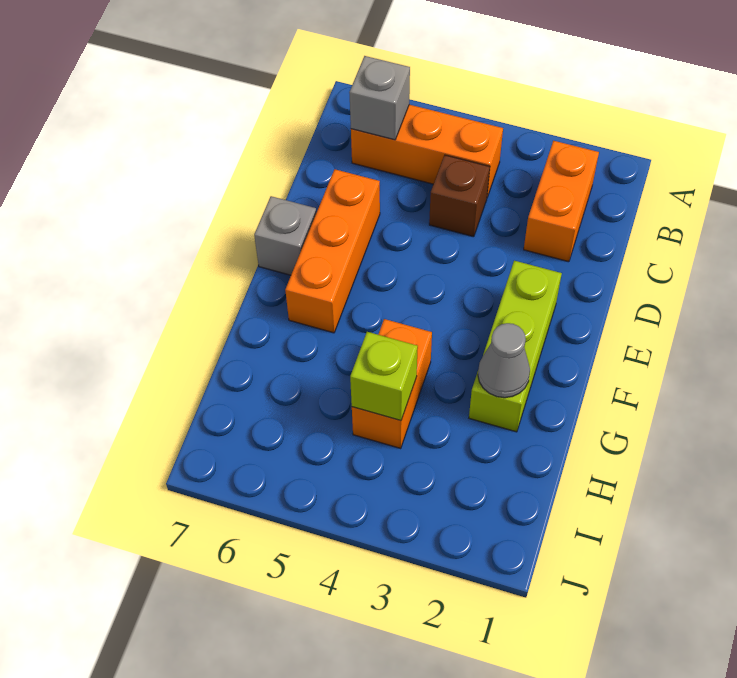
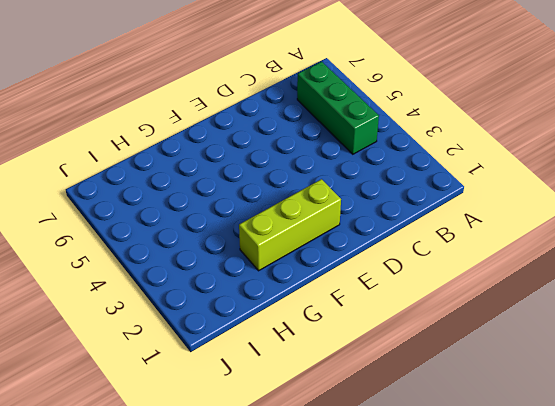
green 1x3 brick [297,62,379,154] -> orange 1x3 brick [351,105,503,197]
none -> orange 1x2 brick [524,141,599,262]
none -> brown 1x1 brick [429,155,490,237]

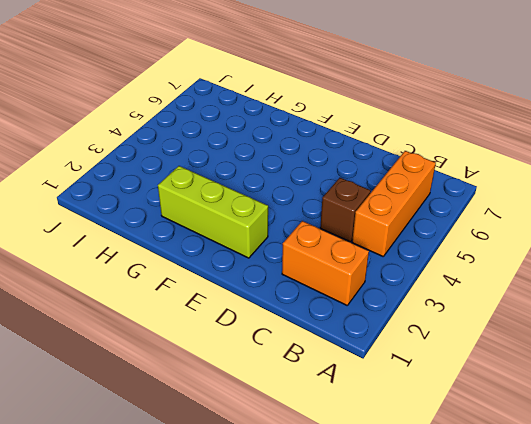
none -> orange 1x3 brick [285,169,380,333]
none -> grey 1x1 brick [254,196,316,275]

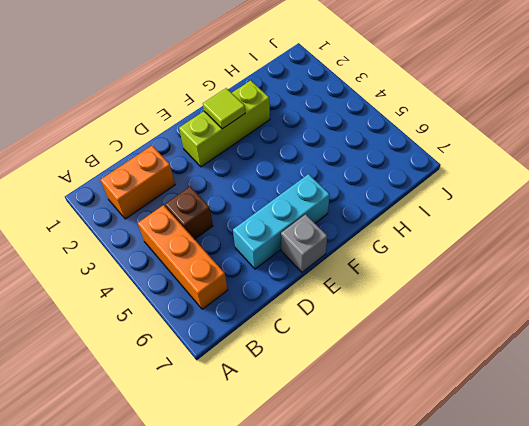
cyan 1x3 brick [233,174,330,269] -> orange 1x3 brick [285,169,380,333]
lime 1x1 tile [203,88,245,129] -> none
none -> orange 1x2 brick [352,319,432,448]
none -> grey 1x1 brick [349,56,410,140]

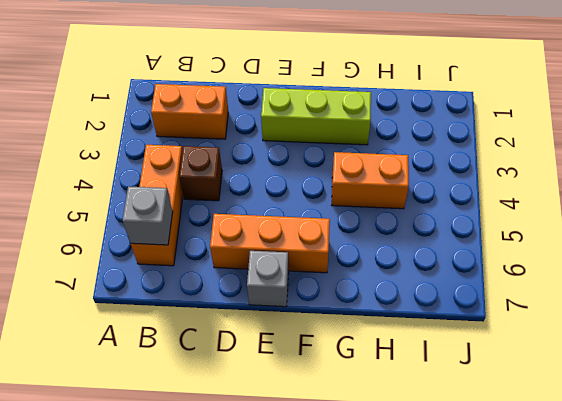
none -> grey 1x1 cone [478,323,530,398]
none -> lime 1x1 brick [350,332,418,421]

